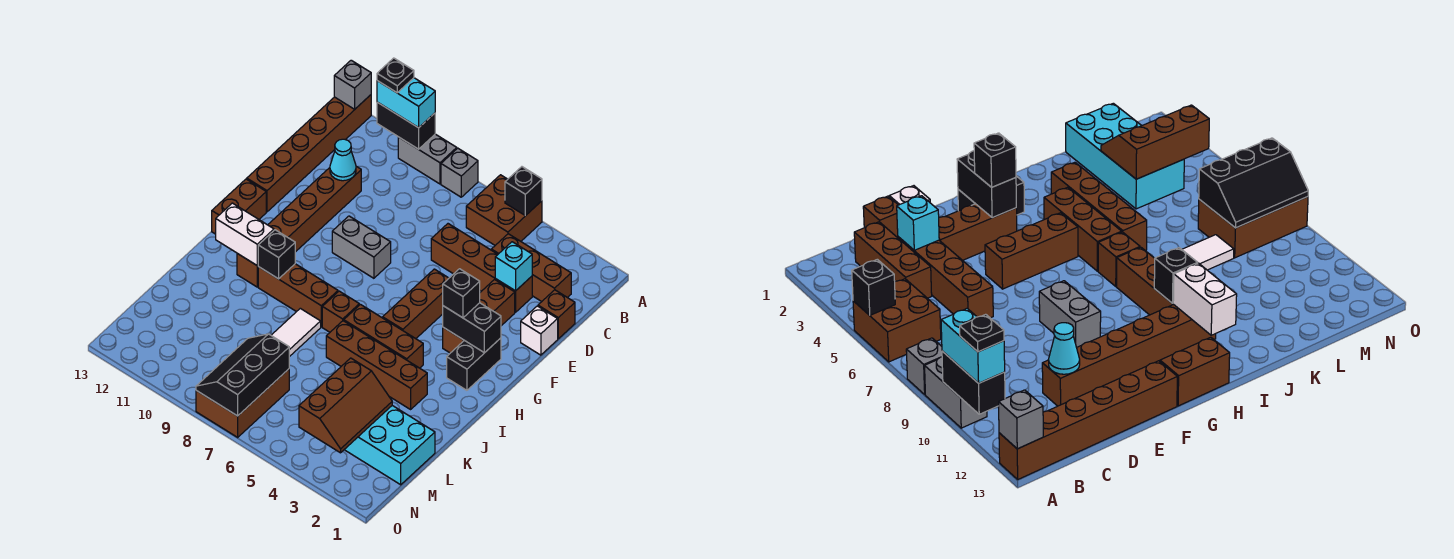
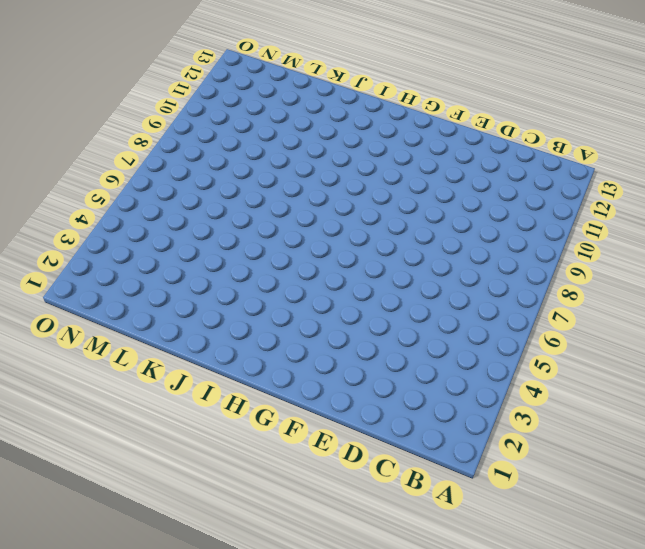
none -> brown 2x2 brick [466,175,542,245]
none -> grey 1x1 brick [441,148,478,197]
none -> grey 1x2 brick [398,134,457,184]
none -> brown 1x6 brick [247,95,371,212]

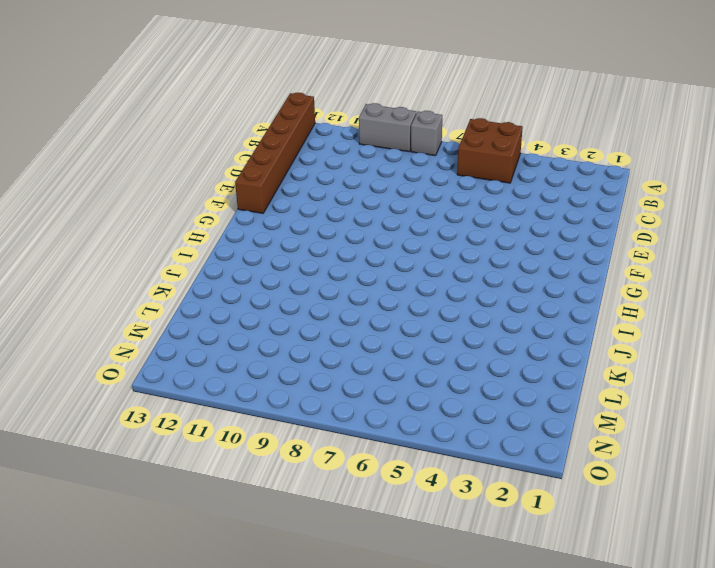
none -> brown 1x3 brick [491,234,571,302]
none -> brown 1x1 brick [538,290,575,339]
none -> brown 1x4 brick [431,224,532,312]
none -> brown 1x6 brick [237,166,361,287]

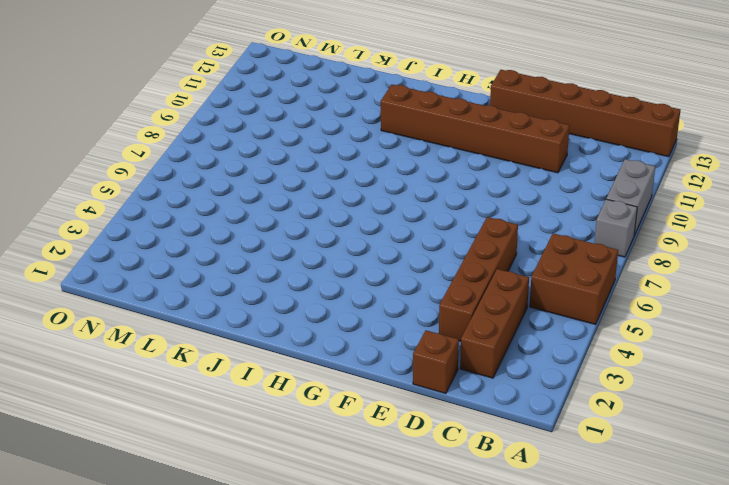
none -> white 1x1 brick [521,306,558,355]
none -> brown 1x3 brick [443,280,515,353]
none -> brown 1x3 brick [383,269,449,339]
none -> grey 1x2 brick [332,216,391,278]

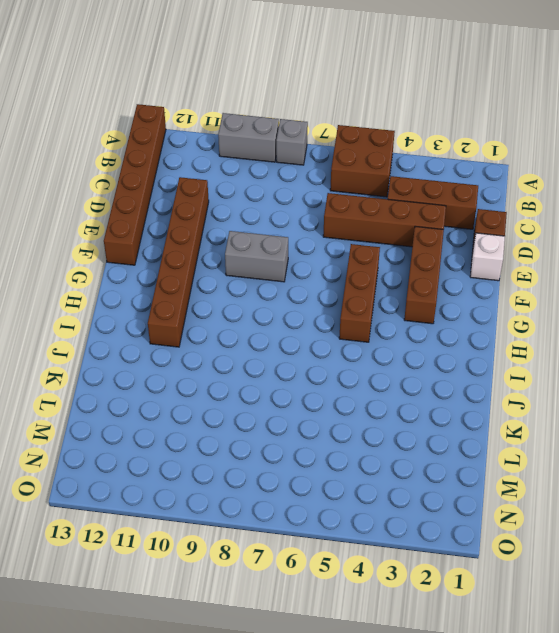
none -> black 1x2 brick [447,338,501,390]
none -> brown 1x2 brick [212,179,266,234]
none -> brown 1x3 brick [344,305,423,368]
none -> brown 1x1 brick [322,291,359,332]

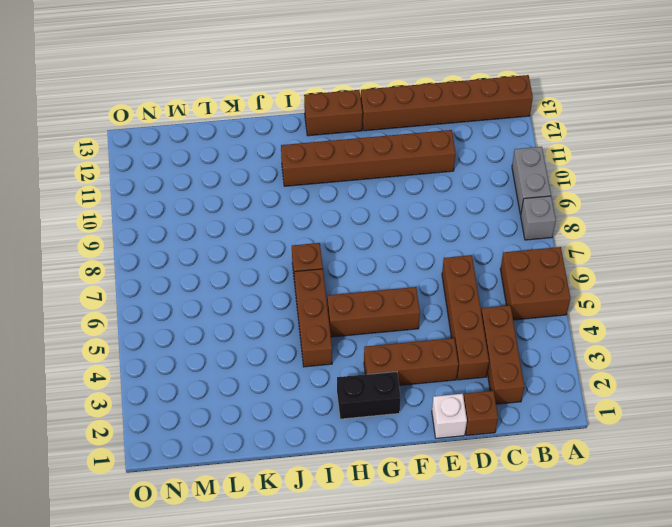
none -> grey 1x2 brick [332,216,391,278]
none -> brown 1x3 brick [258,264,338,327]
none -> brown 1x4 brick [326,321,427,409]
none -> white 1x3 tile [271,308,321,357]

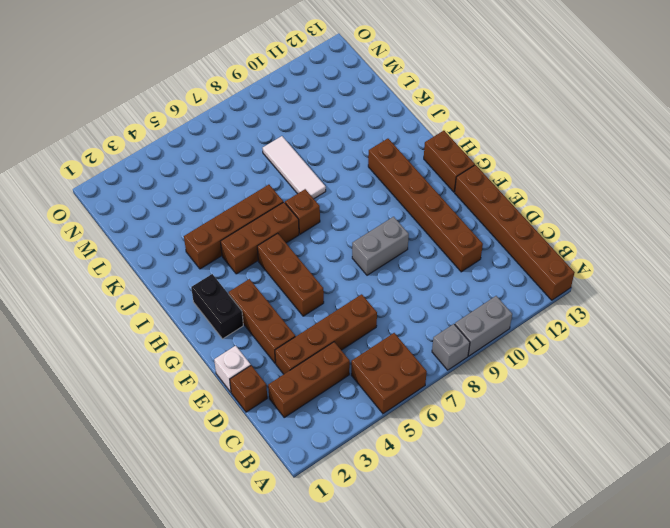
none -> brown 1x3 brick [258,264,338,327]
none -> cyan 2x4 brick [344,406,435,485]
none -> brown 2x3 brick [196,369,289,437]
none -> black 1x1 brick [505,167,542,216]

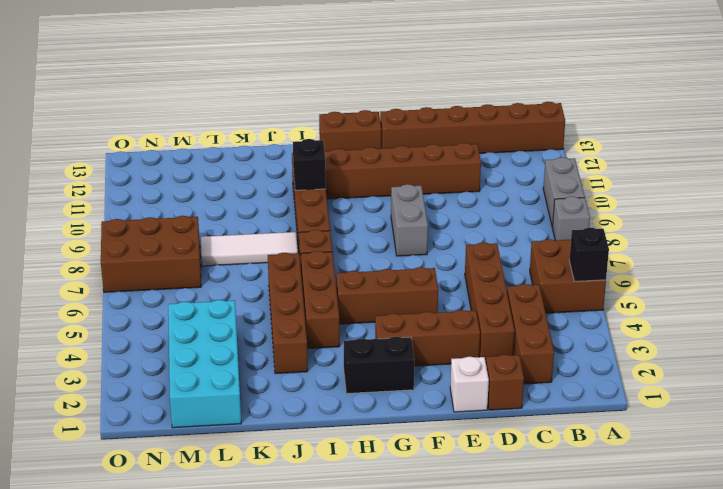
none -> black 1x2 brick [377,102,435,149]
none -> grey 1x1 brick [334,60,371,109]
none -> cyan 1x1 brick [495,242,532,291]
none -> cyan 1x1 cone [330,139,356,181]

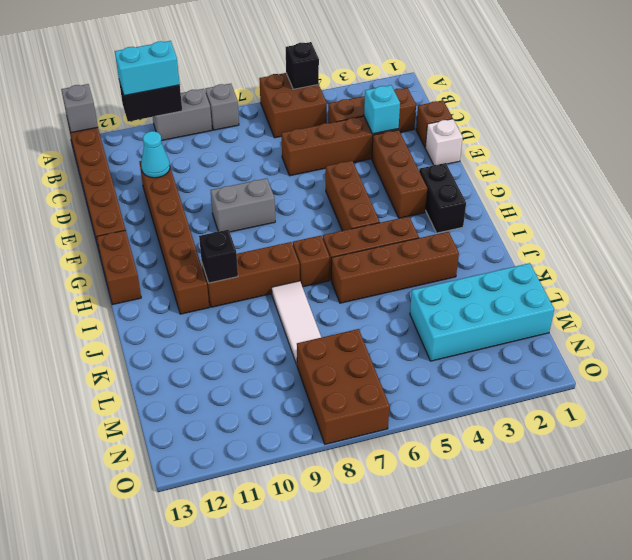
none -> black 1x2 brick [443,303,501,353]
none -> white 1x2 brick [216,203,274,266]
none -> brown 2x3 slope [299,358,392,453]
none -> black 2x3 slope [196,334,289,416]

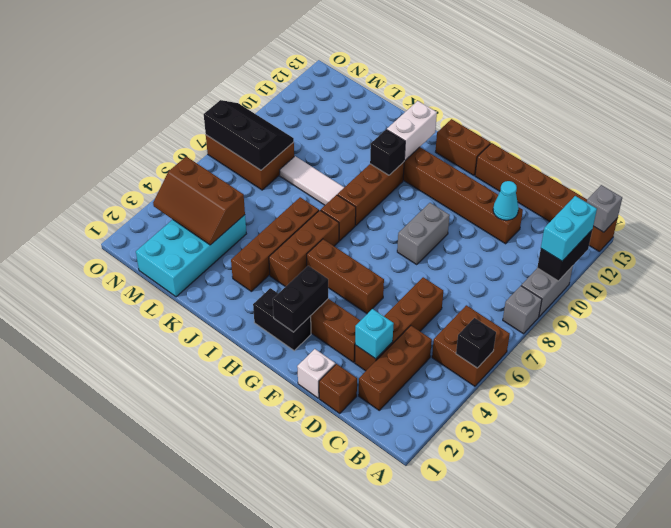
none -> black 1x1 brick [443,269,480,318]
none -> black 1x1 plate [377,58,414,93]

